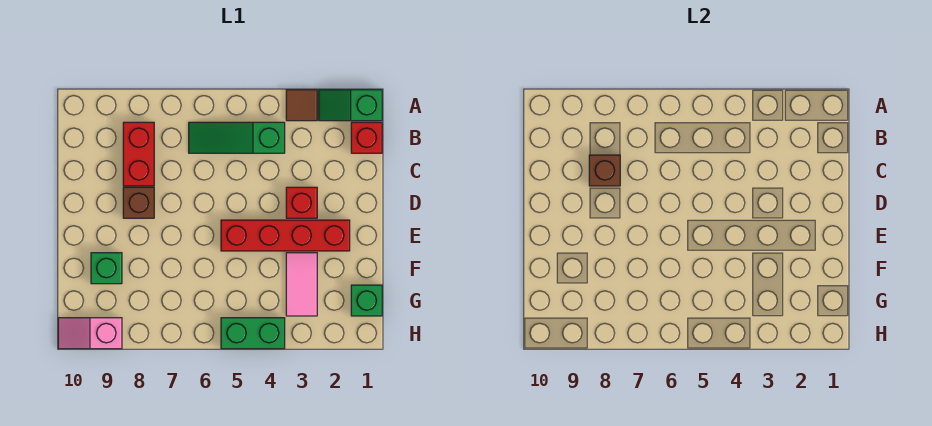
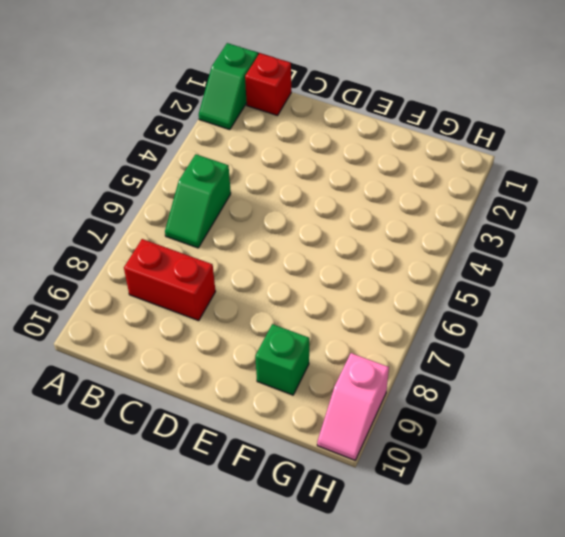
green 1x2 slope [165,154,231,248] -> green 1x3 slope [189,122,285,153]
none -> brown 1x1 tile [286,90,317,121]
none -> red 1x1 brick [286,187,317,218]
none -> brown 1x1 brick [123,187,154,218]

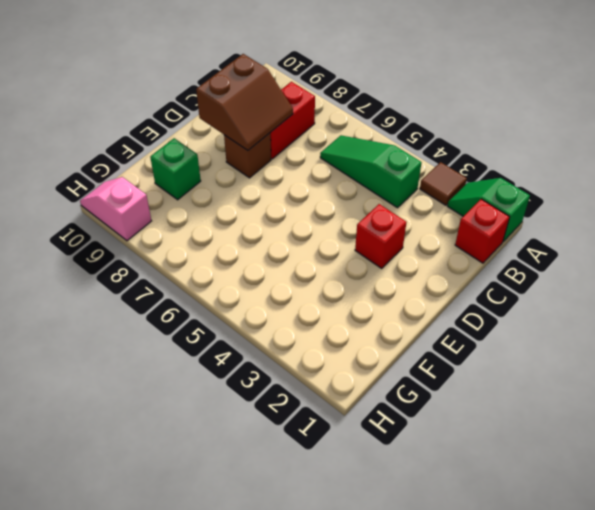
brown 2x2 slope [196,54,293,150] -> brown 1x1 brick [589,155,620,186]
none -> red 1x4 brick [221,220,350,251]
none -> pink 1x2 tile [286,253,317,316]
none -> green 1x1 brick [351,285,382,316]

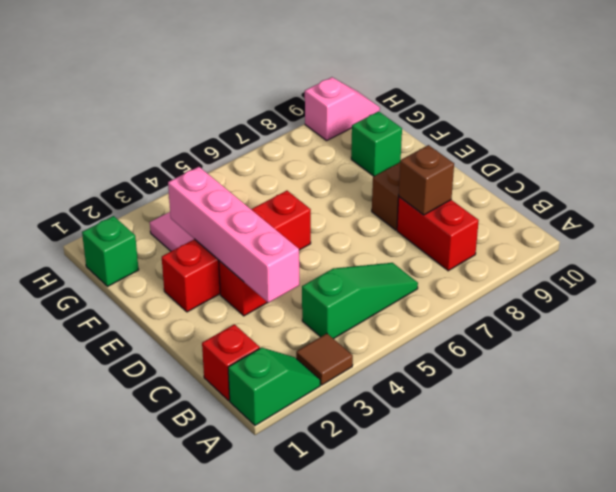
pink 1x4 brick [168,167,299,303] -> none
none -> green 1x2 brick [221,318,285,349]

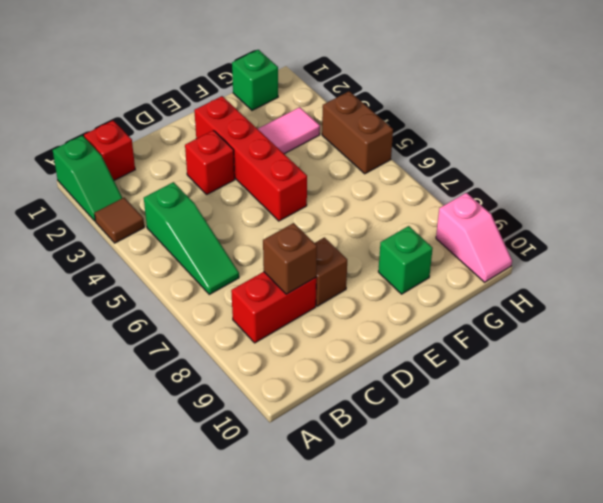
brown 1x2 brick [322,91,393,174] -> green 1x2 brick [221,318,285,349]

